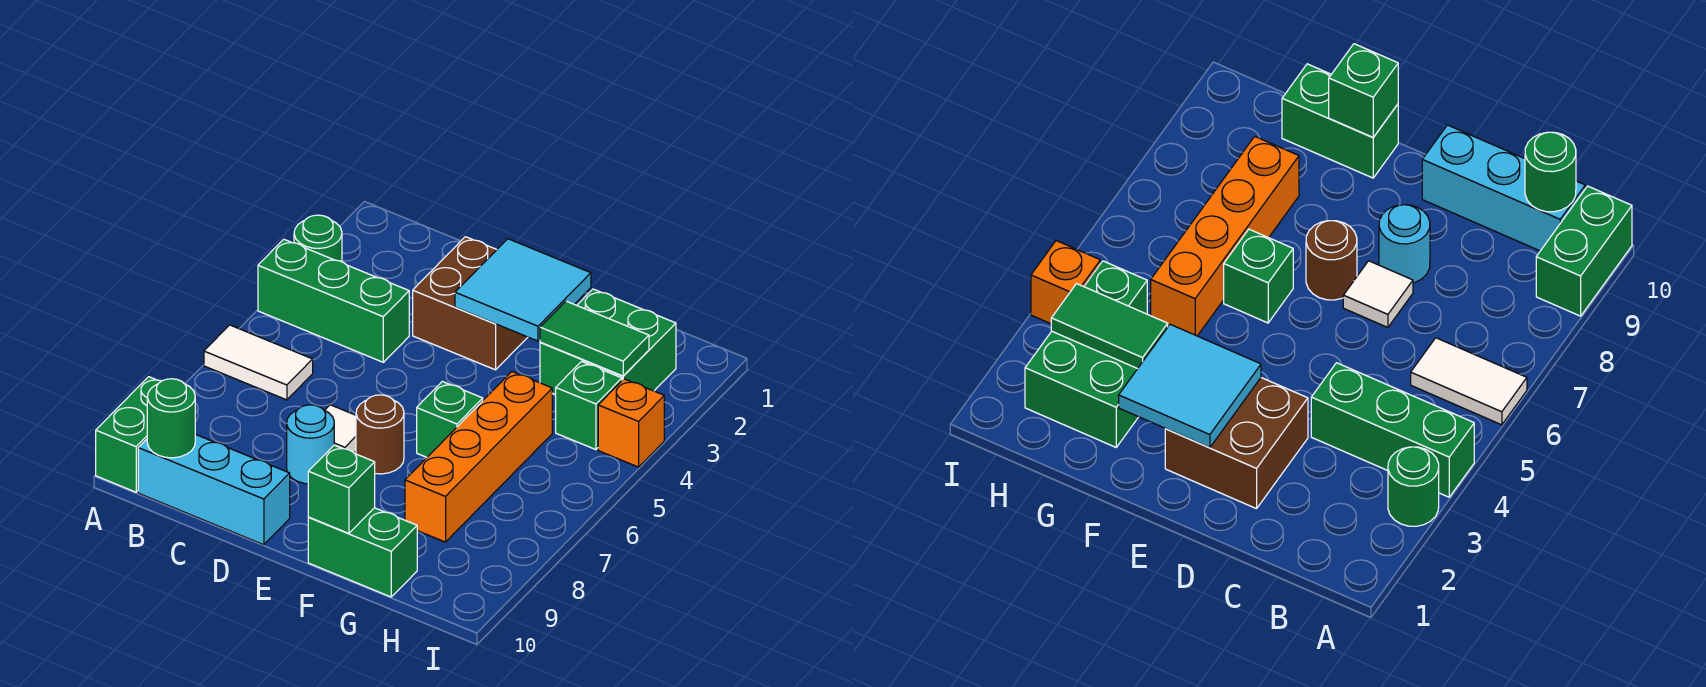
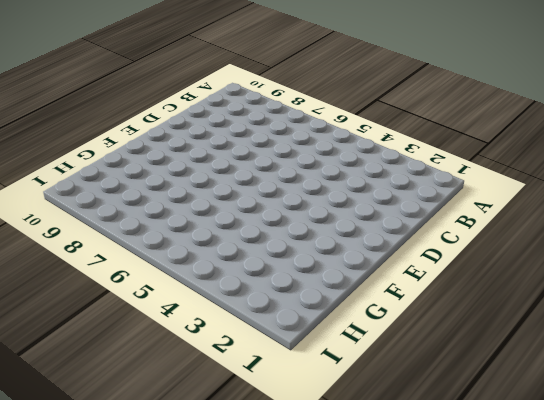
none -> green 1x1 round brick [294,215,342,262]
none -> green 1x3 brick [258,239,409,362]
none -> white 1x2 tile [204,325,313,400]

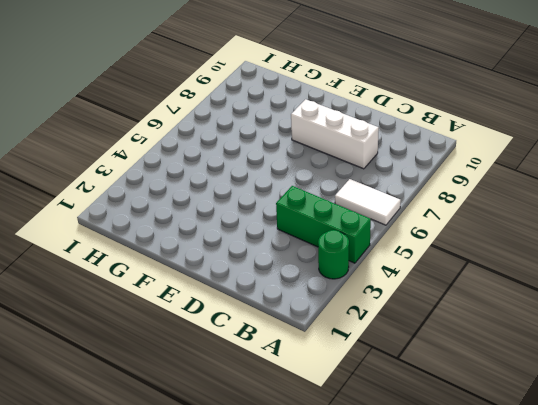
white 1x3 brick [291,99,379,169] -> cyan 1x1 round brick [287,405,334,484]
none -> green 1x2 brick [96,377,161,492]
none -> cyan 1x3 brick [138,434,290,545]
none -> brown 2x2 brick [413,237,528,370]

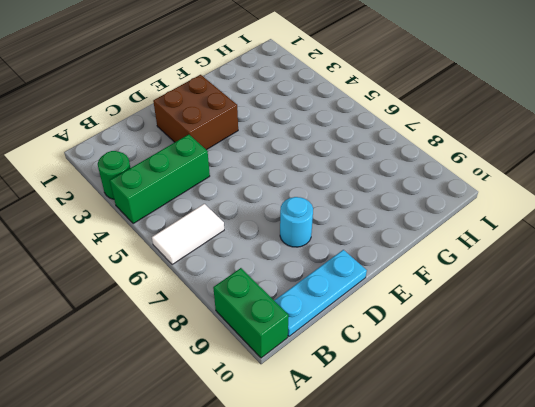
cyan 1x3 plate [274,250,367,336] -> cyan 1x3 brick [138,434,290,545]
none -> white 1x1 tile [325,405,356,453]
none -> brown 1x1 round brick [356,395,404,474]
none -> green 1x1 brick [417,381,483,457]

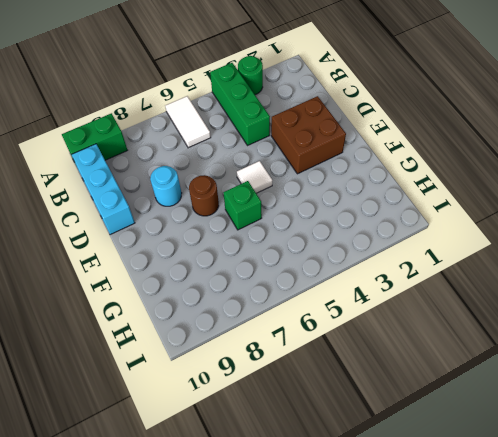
white 1x1 tile [237,161,272,193] -> white 1x1 tile moved to [325,405,356,453]
none -> green 1x2 brick [308,508,417,597]
none -> green 2x2 brick [540,289,676,395]
none -> orange 1x4 brick [405,372,552,542]

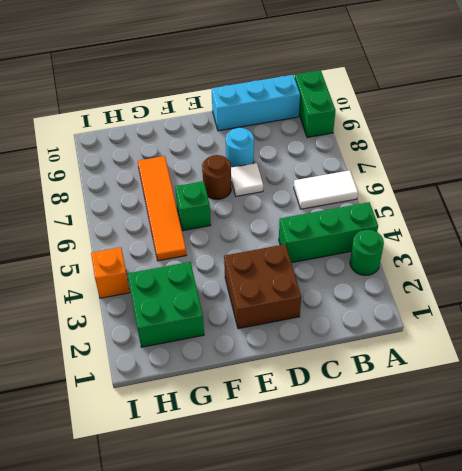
orange 1x4 tile [138,156,186,261] -> orange 1x4 brick [405,372,552,542]
none -> green 1x2 brick [308,508,417,597]
none -> green 1x1 brick [556,362,622,450]
none -> green 1x1 round brick [147,379,195,458]

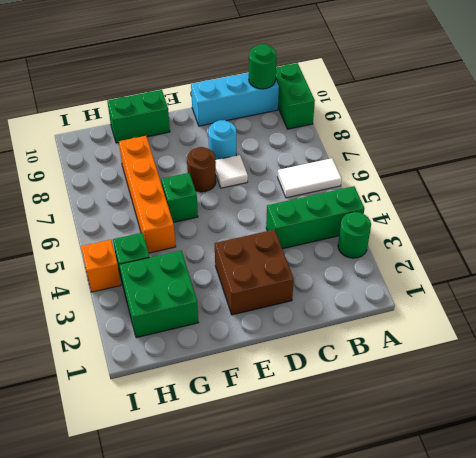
none -> cyan 2x2 tile [455,239,591,341]
none -> green 1x1 brick [308,445,375,533]
none -> green 1x2 tile [540,301,649,376]

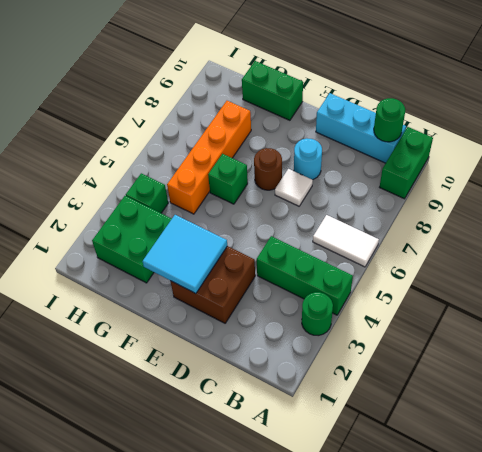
none -> orange 1x1 brick [598,379,664,467]
none -> green 1x1 brick [308,445,375,533]
none -> green 1x2 tile [540,301,649,376]

